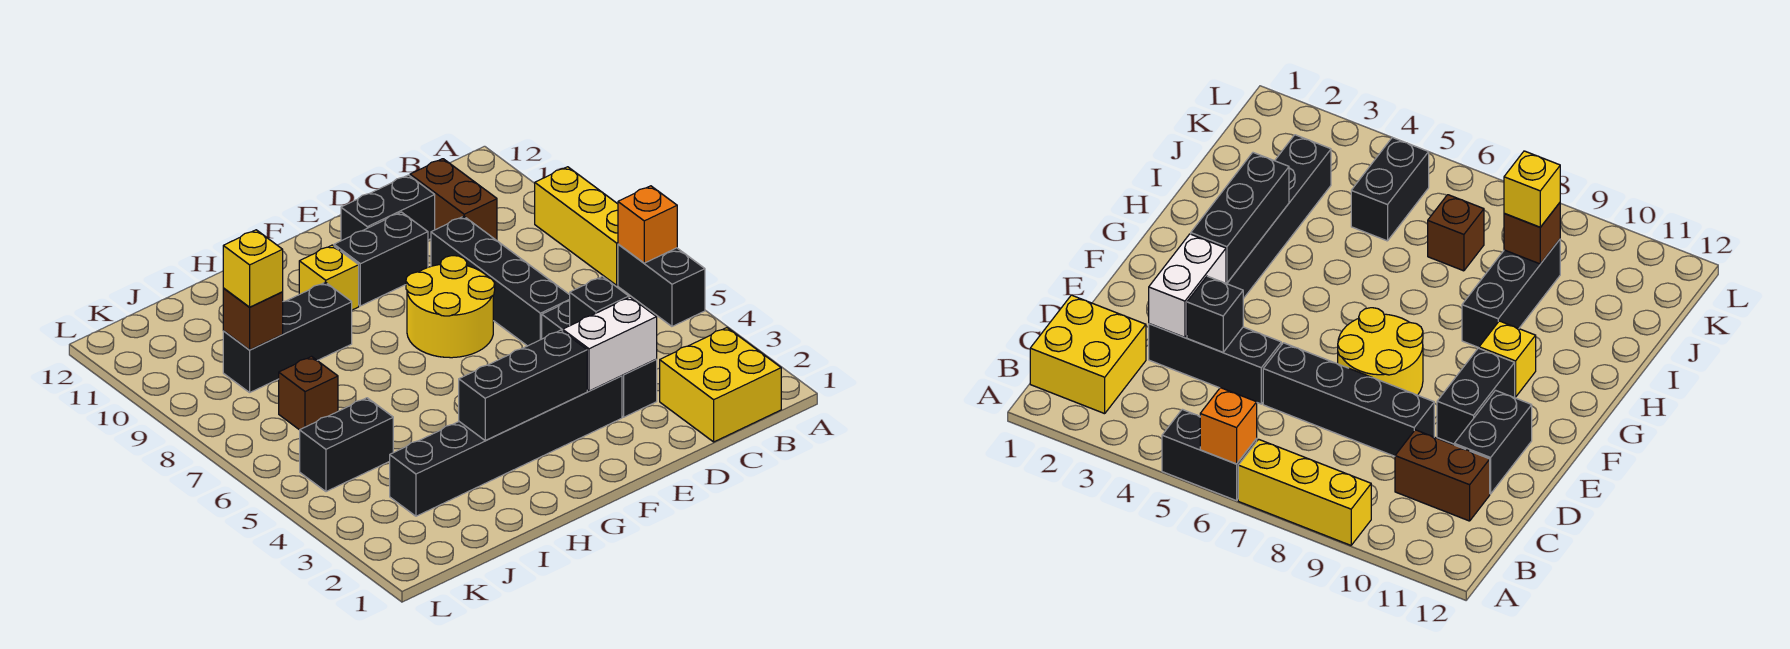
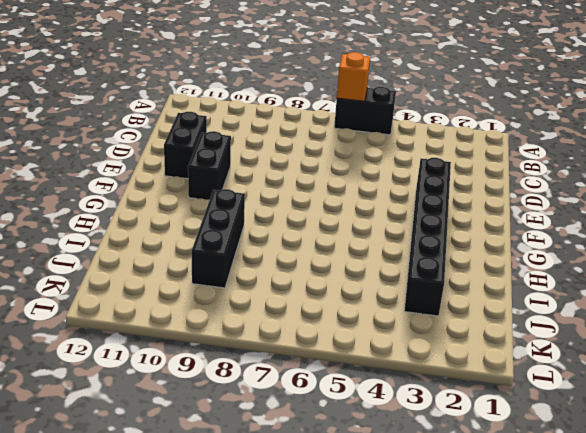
none -> yellow 1x3 brick [535,167,618,285]
none -> yellow 2x2 brick [660,328,781,442]
none -> brown 1x2 brick [410,159,497,240]

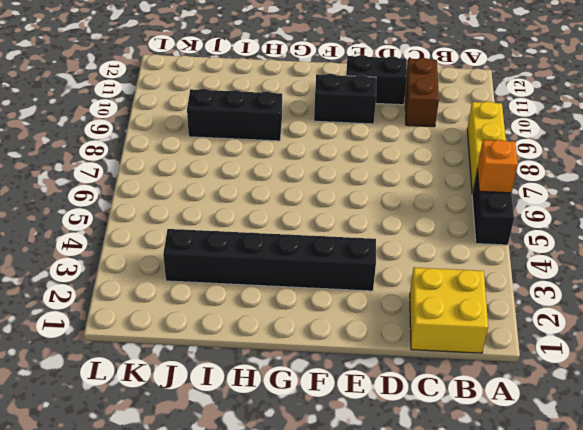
none -> black 1x3 brick [542,301,657,417]
none -> black 1x4 brick [431,216,570,346]
none -> yellow 2x2 round brick [406,256,495,358]

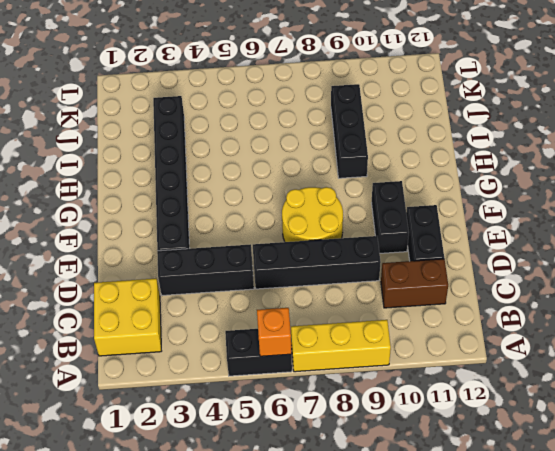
none -> yellow 1x1 brick [299,245,359,310]
none -> black 1x2 brick [300,398,393,492]
none -> brown 1x1 brick [279,357,338,430]

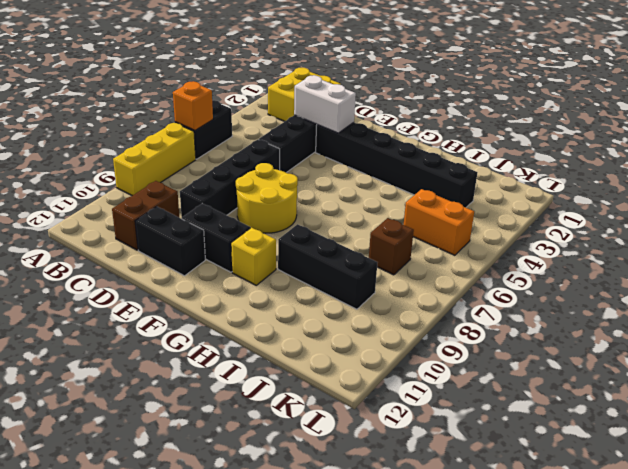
orange 1x2 brick [404,189,474,255] -> black 1x2 brick [300,398,393,492]
none -> black 1x1 brick [570,277,629,326]
none -> black 1x3 brick [459,330,587,440]
none -> brown 1x1 brick [223,288,283,350]

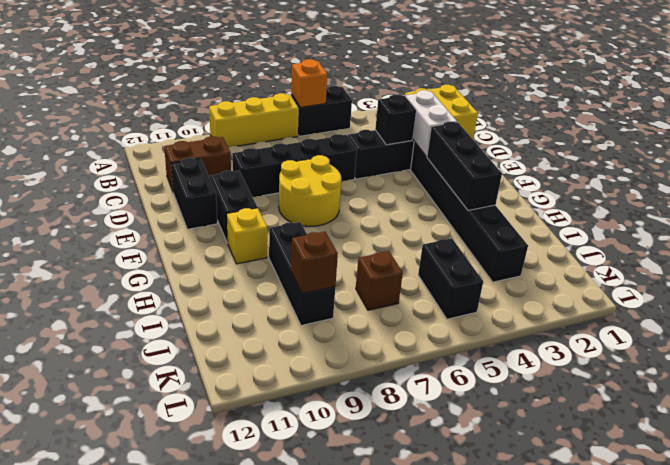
none -> yellow 1x1 brick [223,230,283,307]

